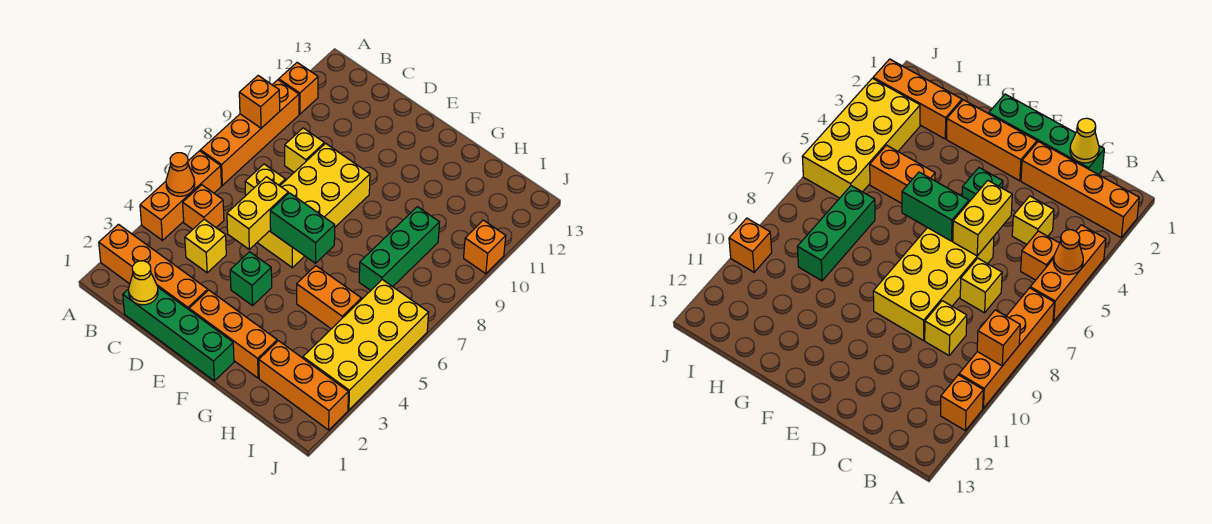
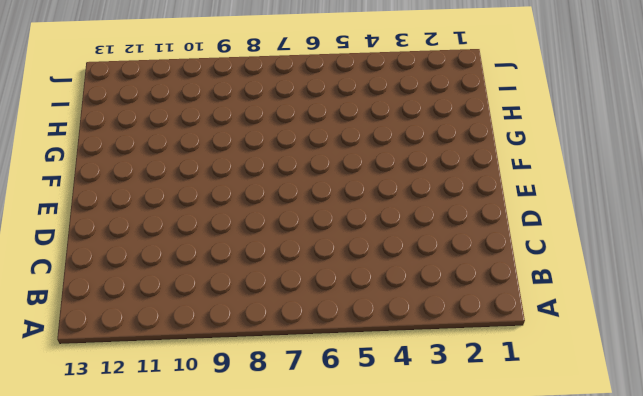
none -> orange 1x4 brick [99,224,208,310]
none -> orange 1x3 brick [140,151,221,240]
none -> orange 1x4 brick [201,80,299,185]

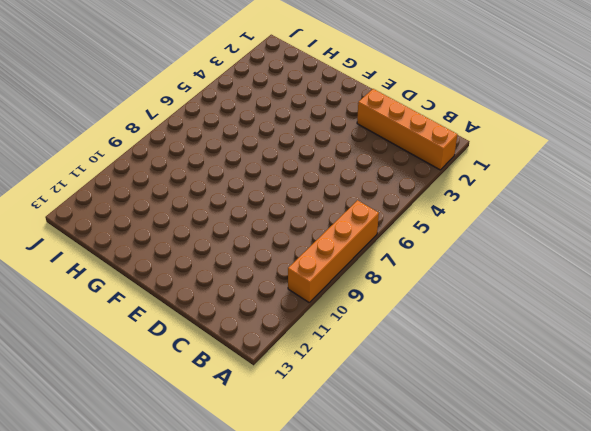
none -> orange 1x3 brick [140,151,221,240]
none -> orange 1x1 brick [279,63,318,114]
none -> orange 1x1 brick [183,185,224,229]

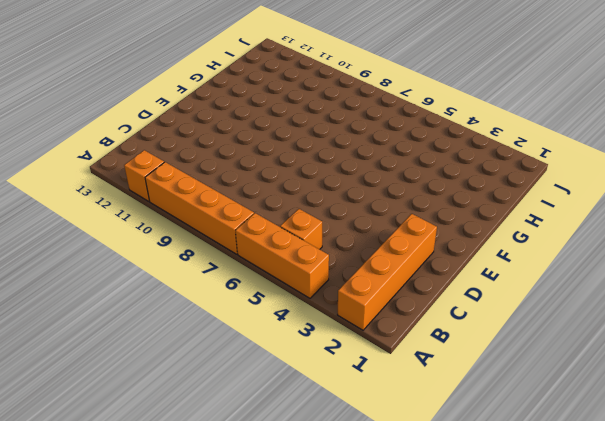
none -> green 1x4 brick [123,288,234,381]
none -> yellow 1x1 brick [185,219,226,273]
none -> yellow 1x1 brick [245,164,285,195]

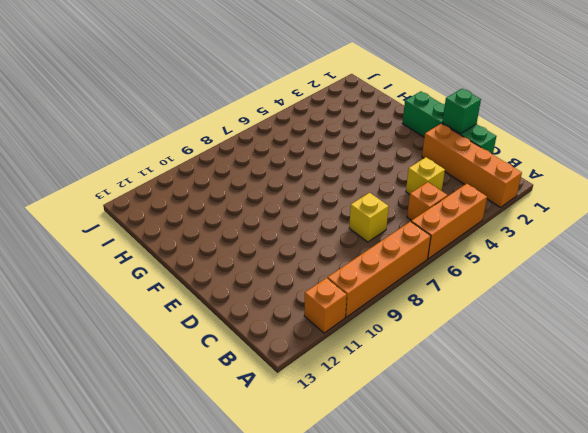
green 1x1 brick [442,89,481,134] -> green 1x1 brick moved to [230,252,272,306]
none -> yellow 1x1 brick [285,128,324,172]
none -> yellow 2x4 brick [257,143,370,268]
none -> orange 1x3 brick [189,290,277,378]

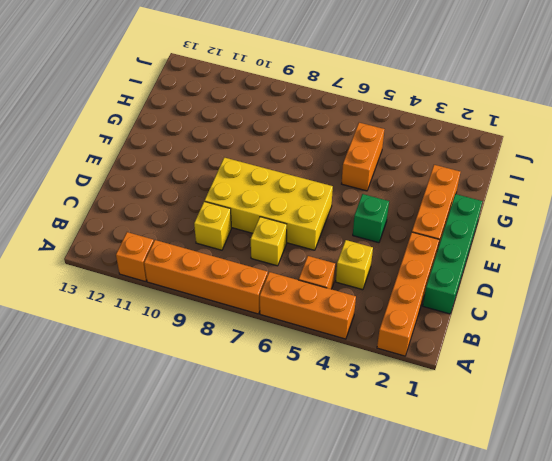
none -> orange 1x3 brick [259,341,348,430]
none -> green 1x3 brick [359,207,439,290]
none -> yellow 2x4 brick [303,280,429,410]

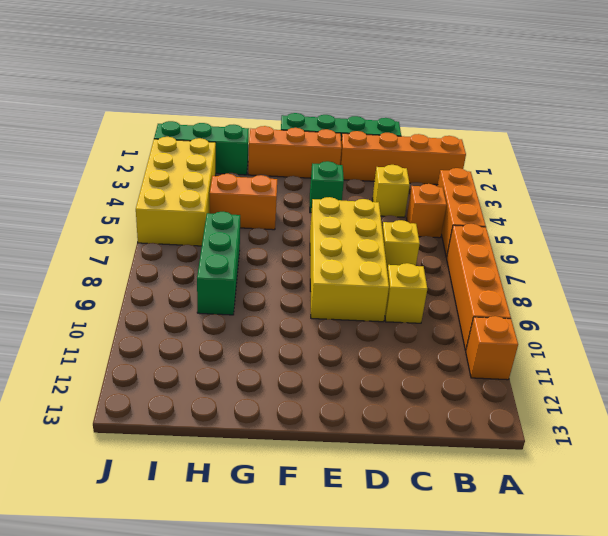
green 1x3 brick [154,121,249,175] -> orange 1x3 brick [259,341,348,430]
none -> orange 1x1 brick [464,220,506,274]
none -> orange 1x1 cone [166,153,195,196]
none -> orange 1x1 brick [239,76,280,128]

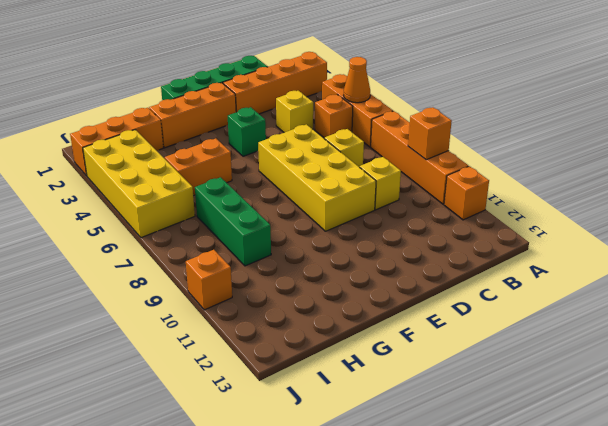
none -> yellow 1x1 cone [129,261,158,305]
none -> yellow 1x2 brick [227,177,288,249]
none -> green 1x2 brick [270,193,335,263]

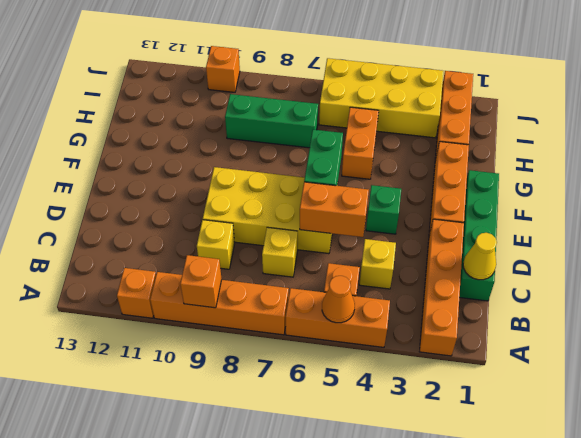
orange 1x2 brick [300,182,369,237] -> yellow 1x2 brick [227,177,288,249]

